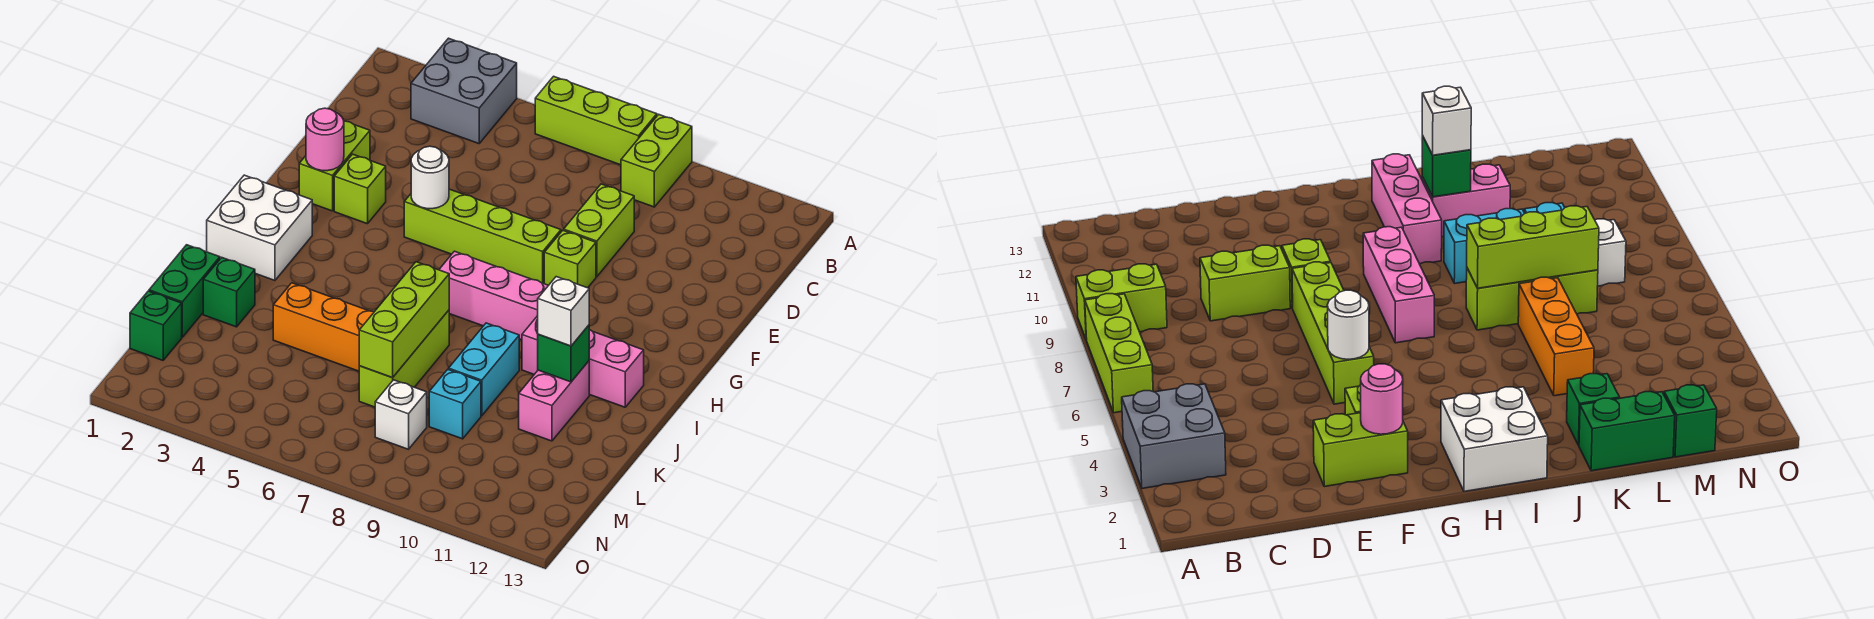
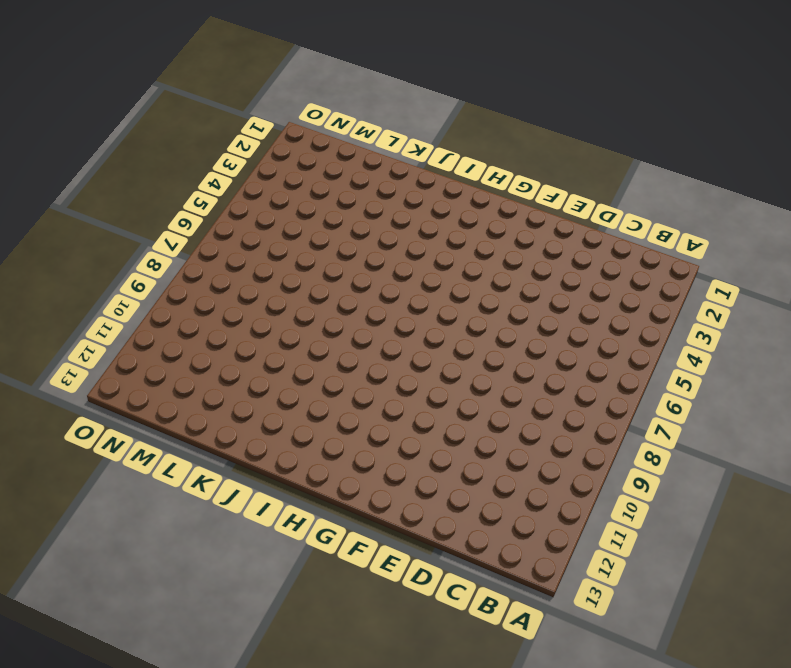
none -> grey 2x2 brick [411,38,517,144]
none -> lime 1x3 brick [535,76,657,165]
none -> lime 1x2 brick [621,114,692,207]

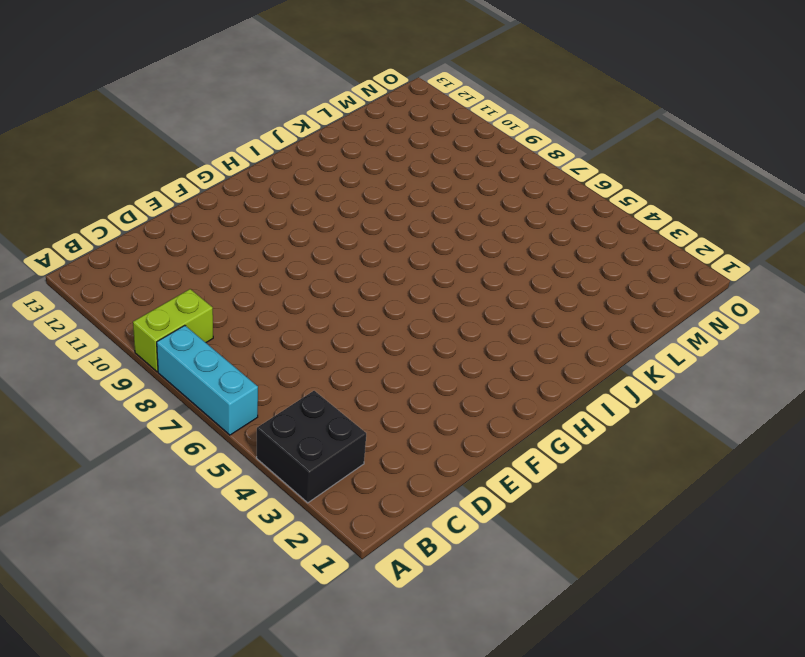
black 2x2 brick [257,391,366,503] -> grey 2x2 brick [411,38,517,144]
cyan 1x3 brick [157,325,258,435] -> lime 1x3 brick [535,76,657,165]
none -> lime 1x2 brick [564,184,634,277]
none -> lime 1x2 brick [299,121,370,211]
none -> lime 1x1 brick [334,154,386,224]

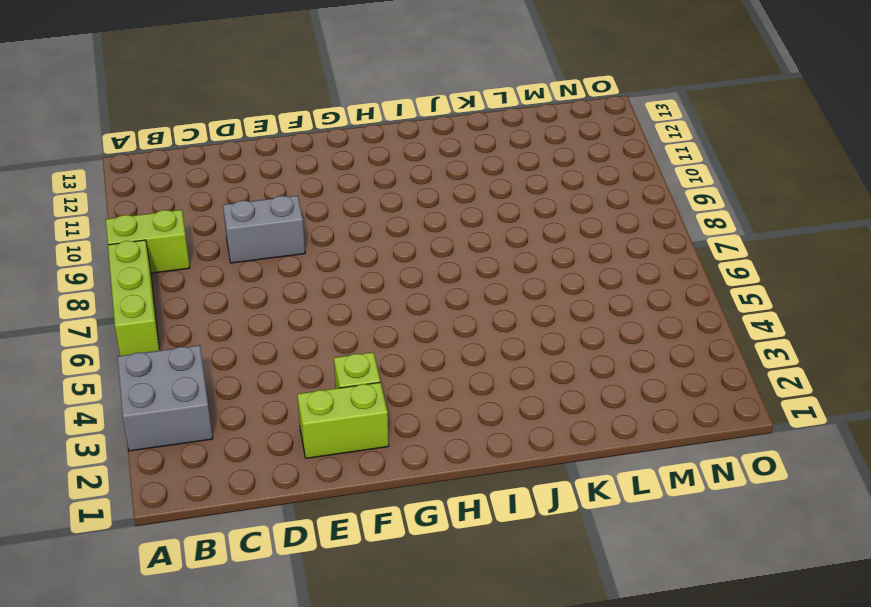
grey 1x2 brick [223,196,305,263] -> lime 1x2 brick [564,184,634,277]
none -> lime 1x4 brick [404,189,561,284]
none -> lime 1x1 brick [544,230,596,288]
none -> white 2x2 brick [207,175,312,281]

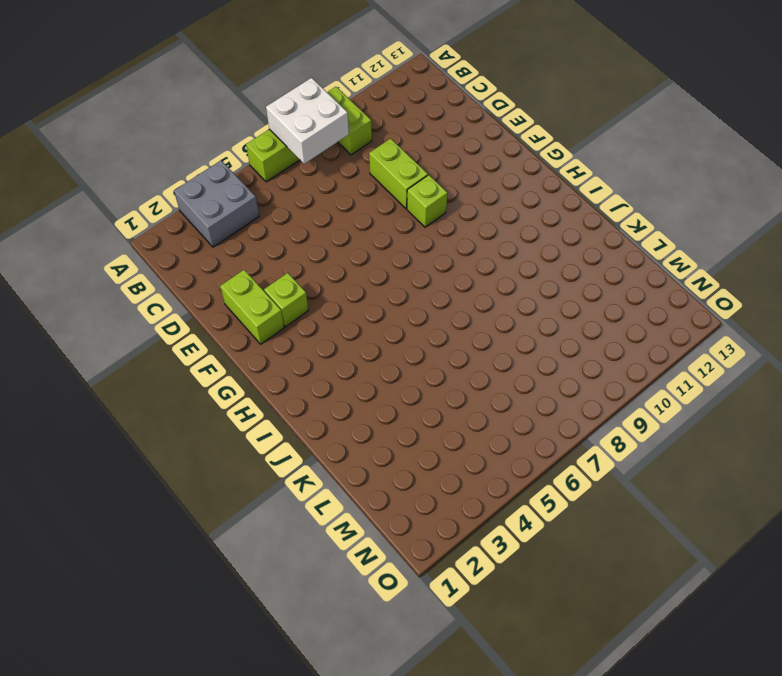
white 2x2 brick [266,78,349,164] -> white 2x2 brick moved to [207,175,312,281]
none -> lime 1x4 brick [404,189,561,284]
none -> pink 1x3 brick [439,251,549,340]
none -> pink 1x3 brick [522,316,644,407]

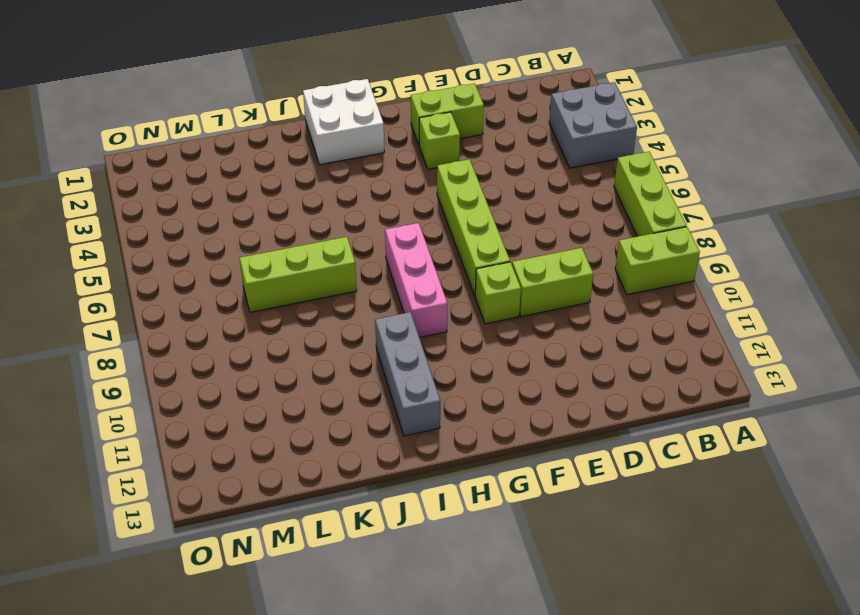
grey 1x3 brick [375,312,440,436] -> pink 1x3 brick [522,316,644,407]
none -> cyan 1x2 brick [449,323,519,416]
none -> pink 1x2 brick [519,361,589,441]
none -> green 1x2 brick [149,245,220,337]

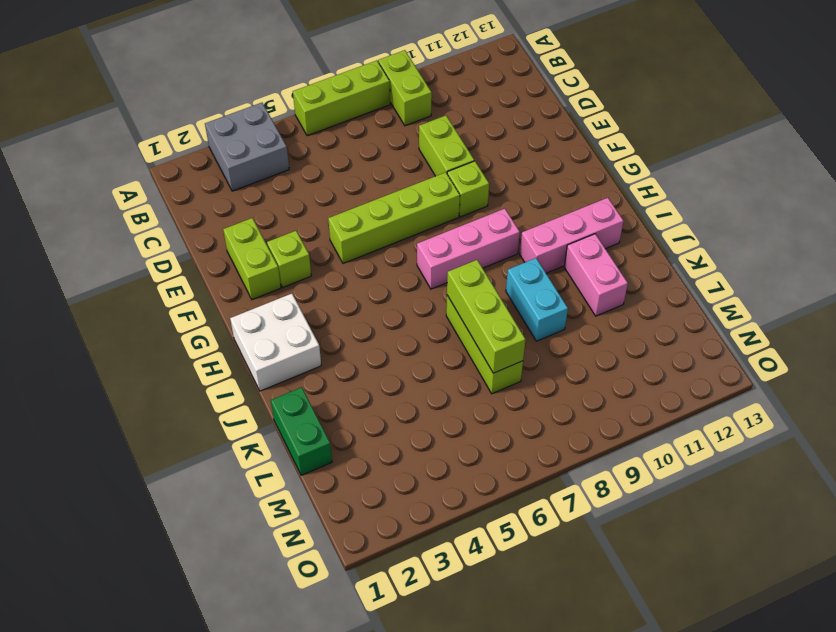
none -> green 1x1 brick [203,257,255,327]
none -> orange 1x3 brick [273,283,374,371]
none -> cyan 1x1 brick [429,369,481,439]

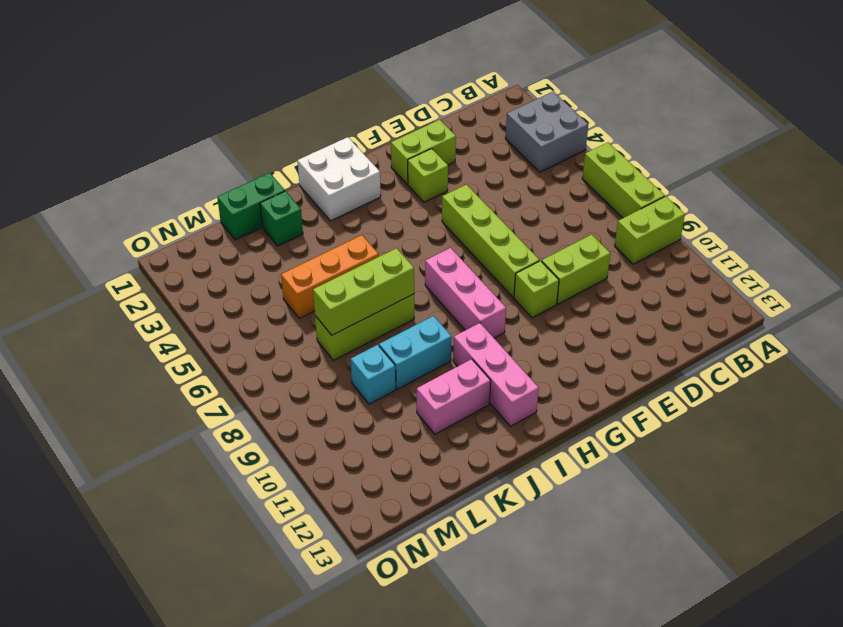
orange 1x3 brick [281,235,379,318] -> orange 1x3 brick turned to [273,283,374,371]
none -> green 1x1 brick [130,291,182,360]
none -> white 1x1 brick [375,380,427,449]
none -> pink 1x1 round brick [306,108,344,171]

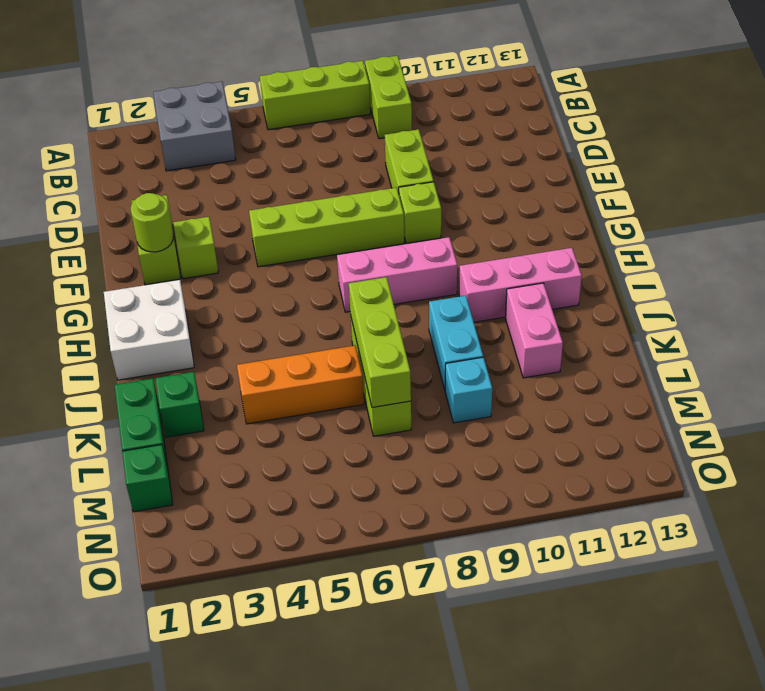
lime 1x1 round brick [131,193,173,252] -> pink 1x1 round brick [306,108,344,171]
none -> white 1x1 brick [375,380,427,449]
none -> white 1x1 round brick [411,146,449,209]
none -> green 1x1 brick [538,325,589,382]

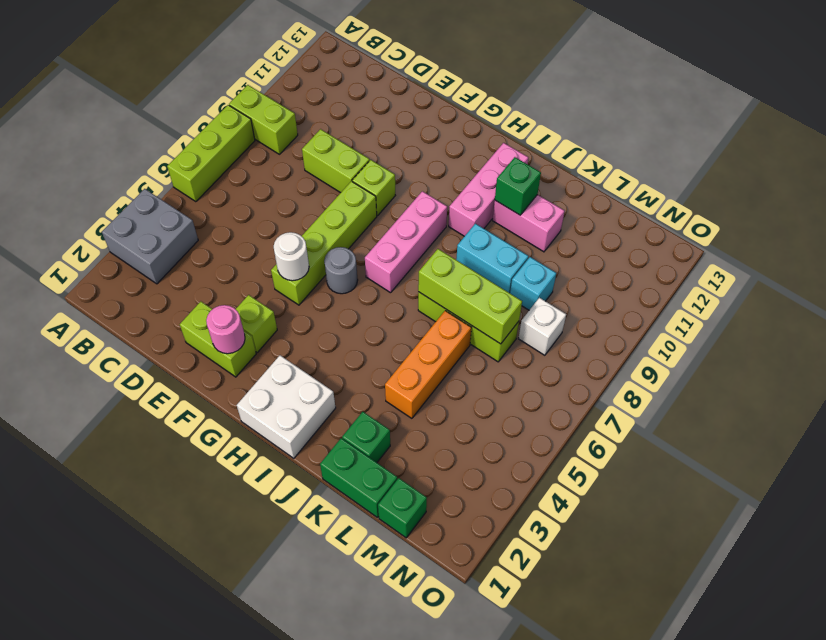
grey 1x1 round brick [324,247,358,294] -> none
none -> white 1x1 brick [538,277,589,346]

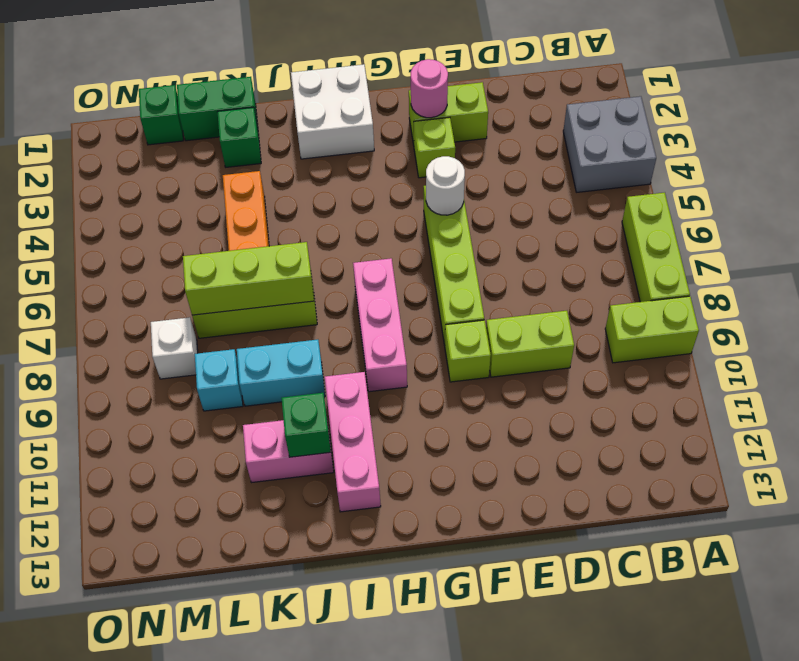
none -> white 1x1 brick [538,277,589,346]

